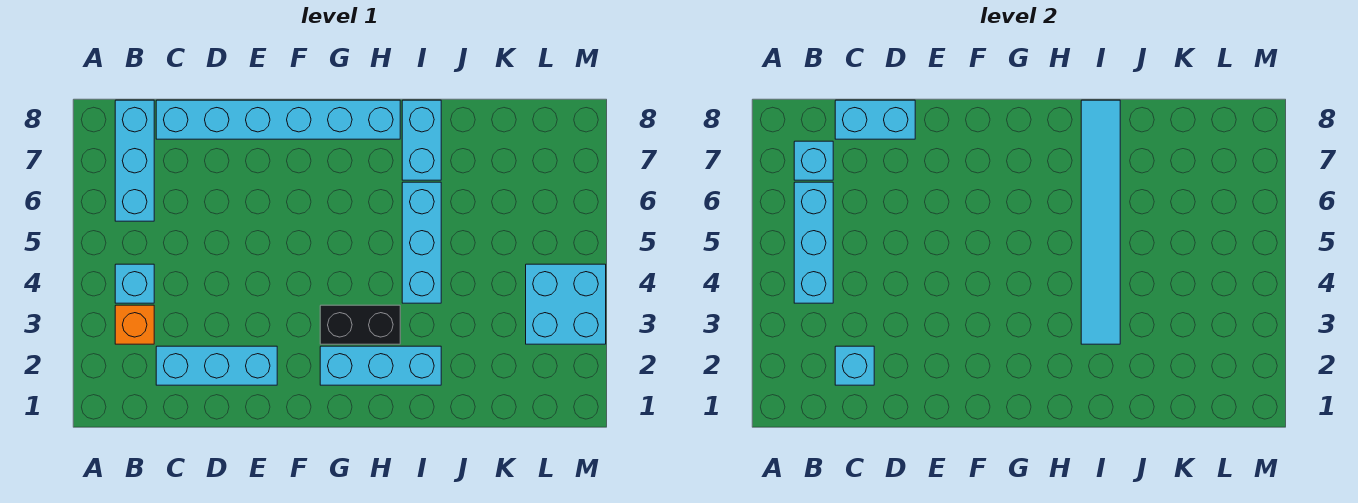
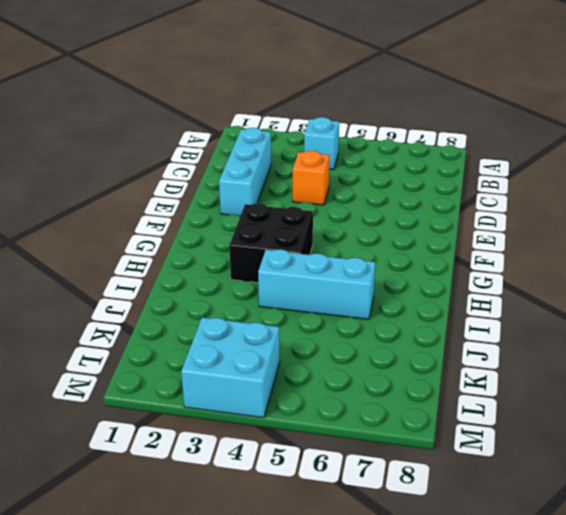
orange 1x1 brick [293,151,330,205] -> orange 1x1 brick moved to [115,305,154,344]
black 2x2 brick [229,203,313,283] -> black 1x2 brick [320,305,400,344]
none -> cyan 1x3 brick [115,100,154,221]
none -> cyan 1x6 brick [156,100,400,139]
none -> cyan 1x3 brick [320,346,441,385]

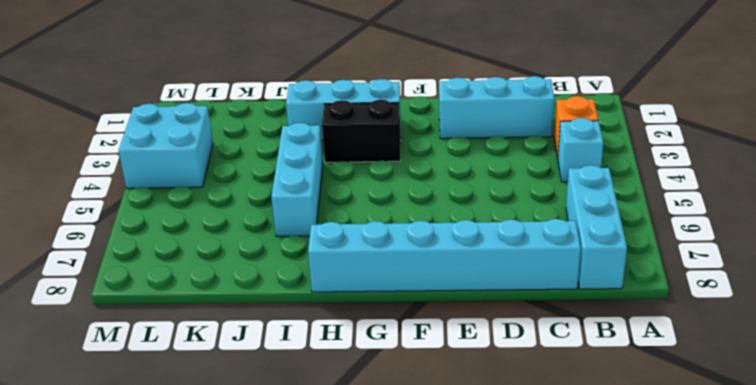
none -> cyan 1x2 brick [402,100,441,180]
none -> cyan 1x3 brick [794,182,833,303]
none -> cyan 1x1 brick [794,141,833,180]

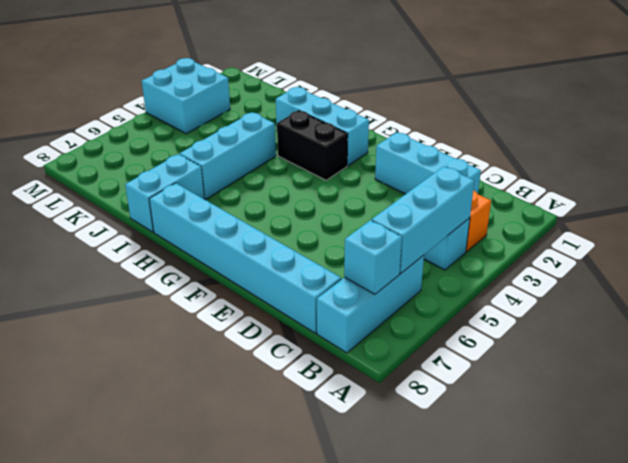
none -> cyan 1x1 brick [835,346,874,385]
none -> cyan 1x2 brick [835,100,915,139]
none -> cyan 1x6 tile [1081,100,1120,344]

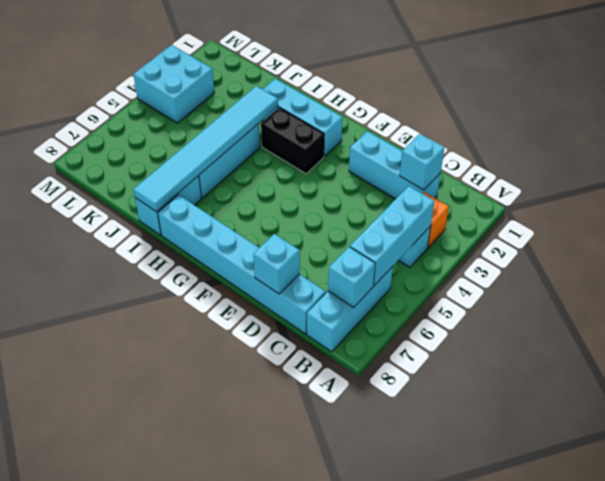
cyan 1x1 brick [253,234,300,294] -> cyan 1x2 brick [835,100,915,139]

